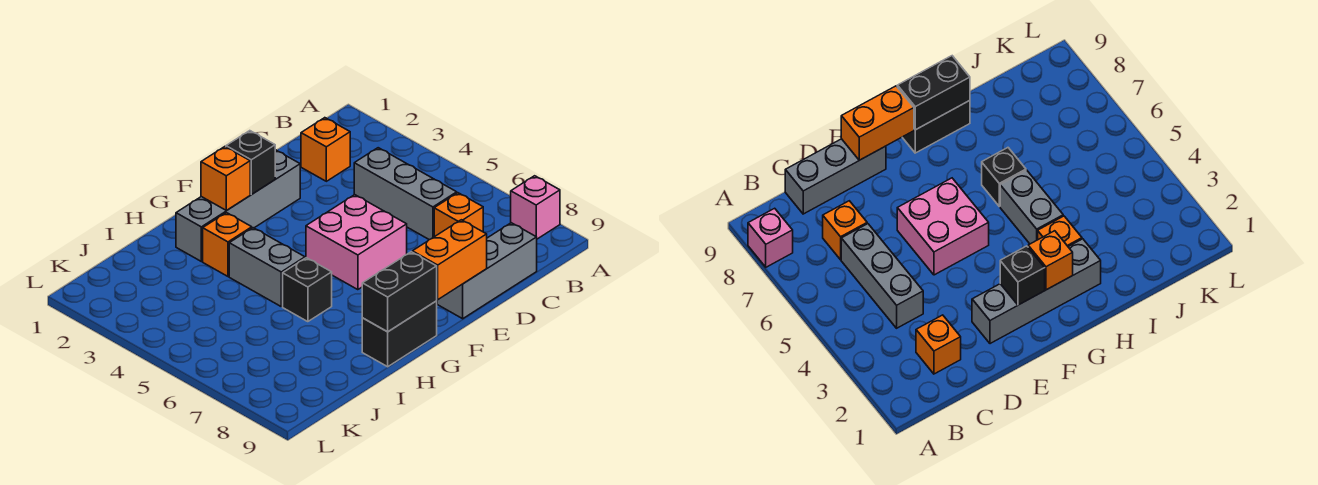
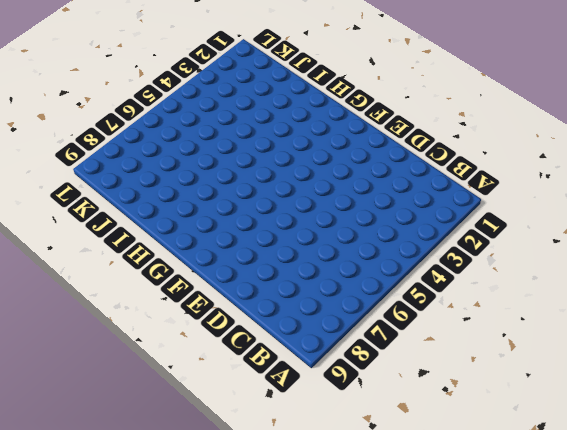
none -> pink 1x1 brick [511,176,560,239]
none -> orange 1x1 brick [301,118,350,181]
none -> grey 1x3 brick [354,148,457,240]

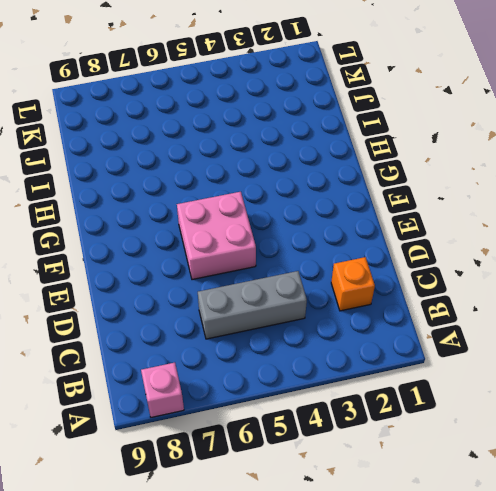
none -> orange 1x1 brick [434,193,483,237]
none -> grey 1x3 brick [437,223,537,319]
none -> grey 1x4 brick [176,150,300,261]

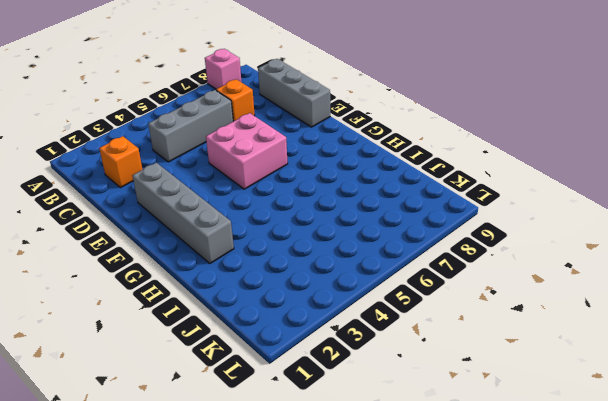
none -> black 1x2 brick [362,301,437,367]
none -> orange 1x1 brick [203,213,252,276]
none -> grey 1x2 brick [229,228,305,306]

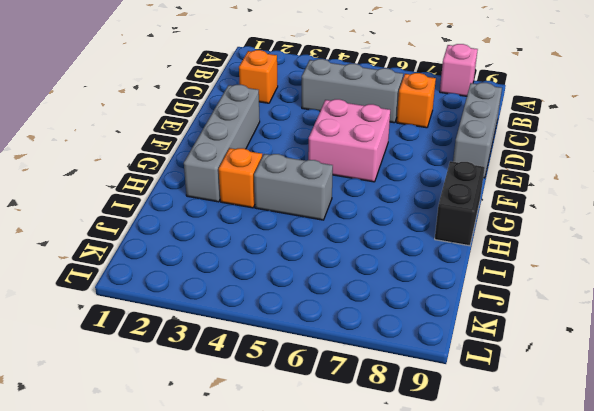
none -> black 1x1 brick [283,258,332,322]
none -> orange 1x2 brick [412,220,487,300]
none -> black 1x1 brick [226,131,275,195]

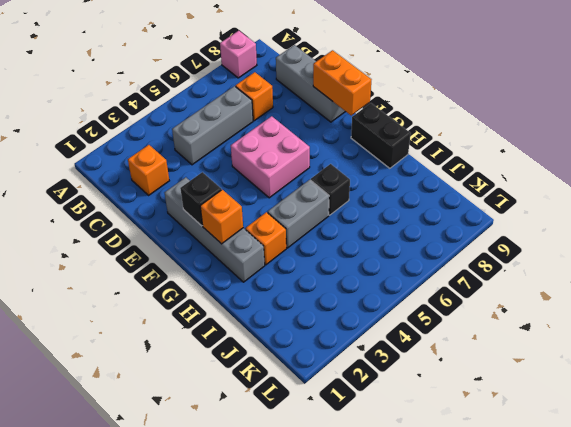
none -> black 1x2 brick [362,252,437,332]

